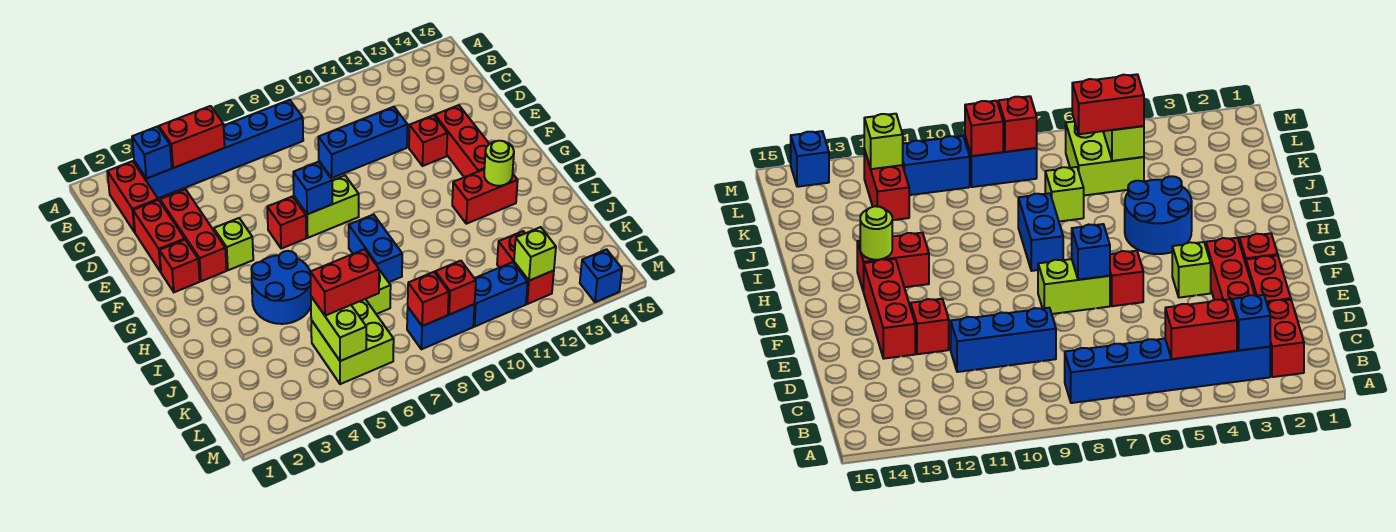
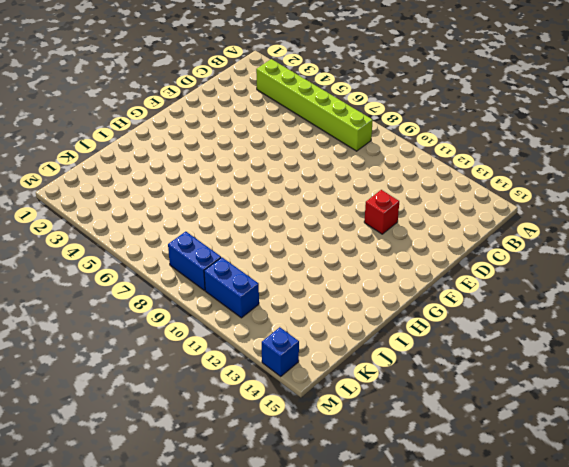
lime 1x6 brick [256,59,373,151] -> blue 1x6 brick [134,100,303,198]
none -> red 1x2 brick [107,161,158,232]
none -> red 1x2 brick [133,200,185,272]
none -> red 1x3 brick [160,189,227,281]

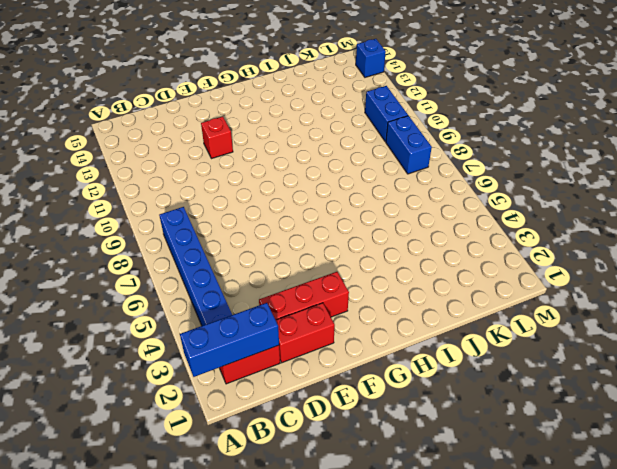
blue 1x3 brick [180,303,279,377] -> blue 1x3 brick turned to [318,107,408,178]
none -> red 1x3 brick [435,105,489,177]
none -> red 1x1 brick [159,240,200,292]
none -> lime 1x1 brick [214,218,253,270]

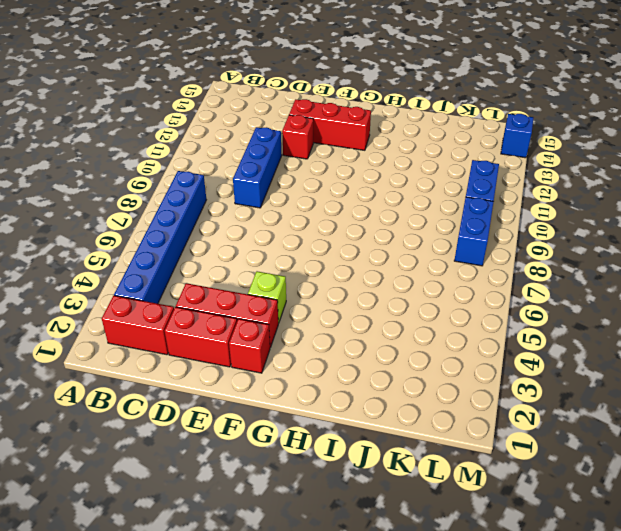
none -> red 1x1 brick [267,196,306,249]
none -> lime 1x2 brick [294,175,359,238]
none -> blue 2x2 round brick [251,251,311,324]

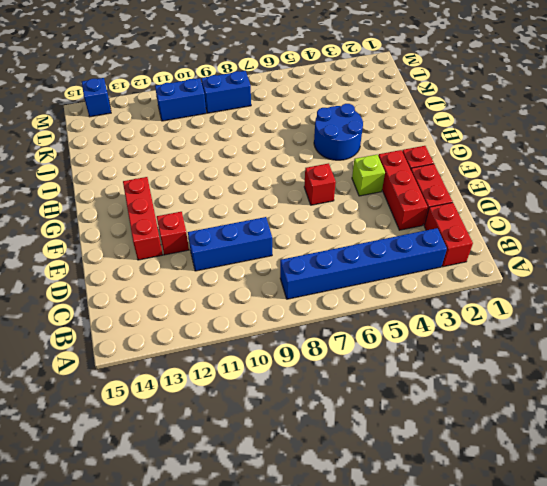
none -> lime 1x2 brick [294,175,359,238]
none -> blue 1x2 brick [349,214,402,282]
none -> red 1x2 brick [452,170,518,224]

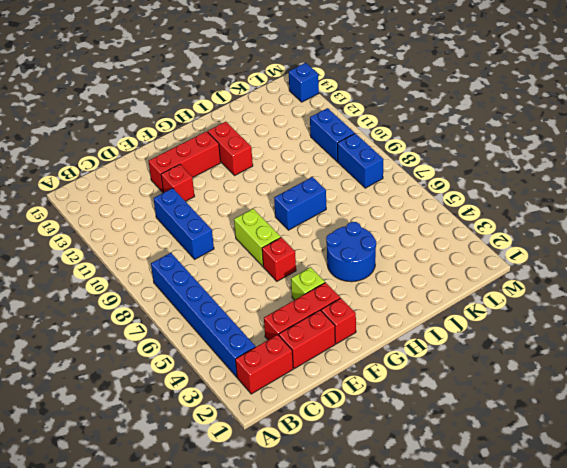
none -> lime 1x1 brick [366,270,391,314]
none -> lime 2x2 brick [311,299,394,384]
none -> red 1x2 brick [497,231,554,304]

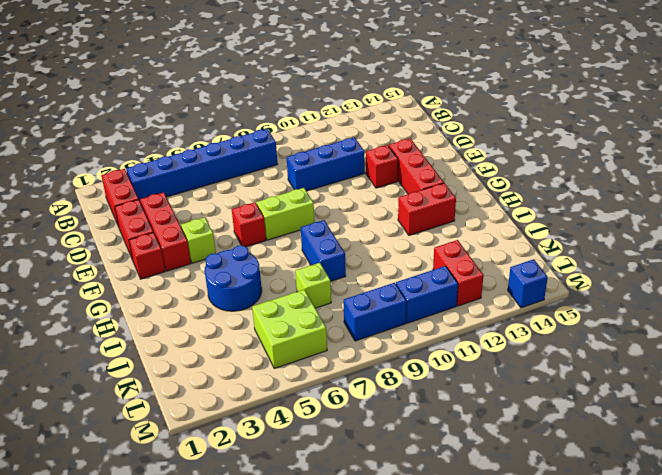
none -> blue 1x1 brick [132,127,172,179]
none -> red 1x2 brick [159,106,225,168]
none -> blue 1x1 brick [293,162,332,214]

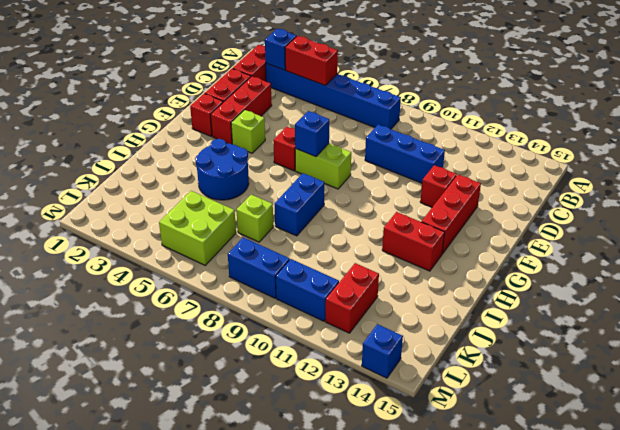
none -> lime 1x1 round brick [484,141,514,186]
none -> lime 1x2 brick [311,297,366,361]
none -> red 1x1 brick [408,272,449,326]

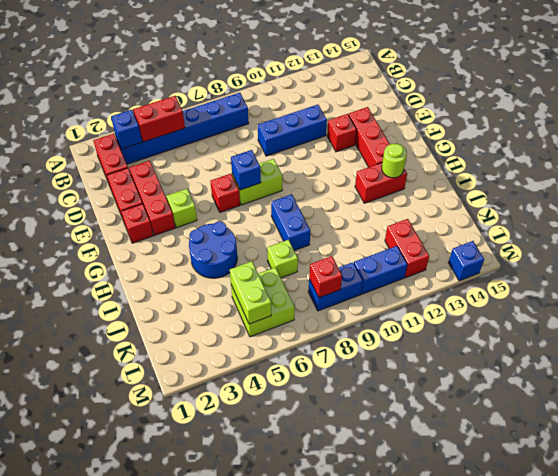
none -> red 1x1 brick [435,261,476,315]
none -> lime 1x1 brick [514,227,556,281]
none -> red 1x2 brick [310,249,379,316]

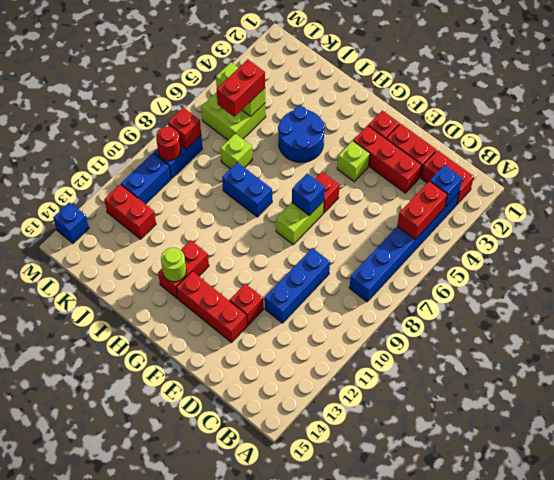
red 1x1 round brick [156,127,181,161] -> red 1x1 brick [435,261,476,315]
none -> lime 1x1 brick [514,227,556,281]

